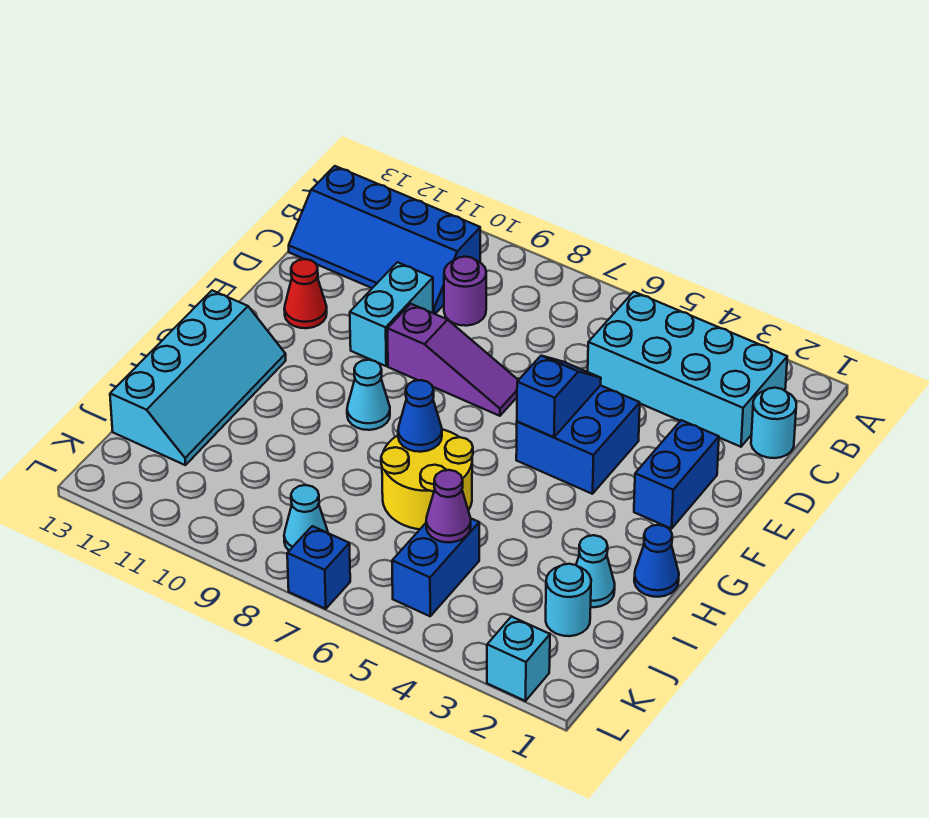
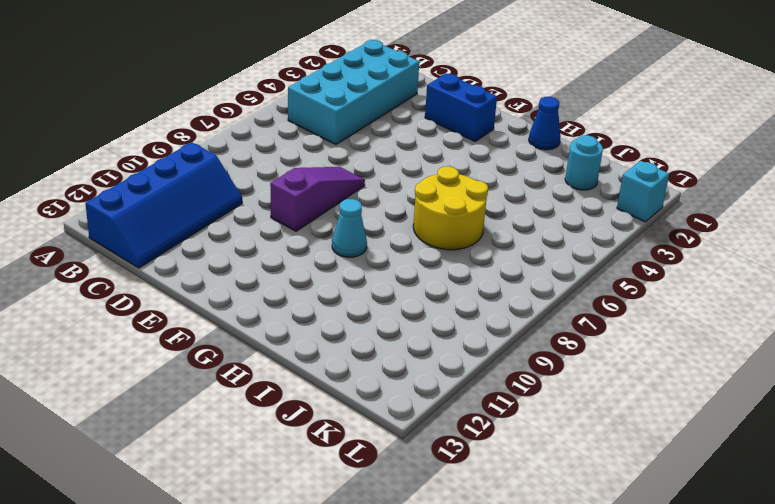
none -> cyan 1x1 round brick [751,388,797,458]
none -> purple 1x1 round brick [444,257,486,326]
none -> cyan 1x2 brick [350,262,433,366]

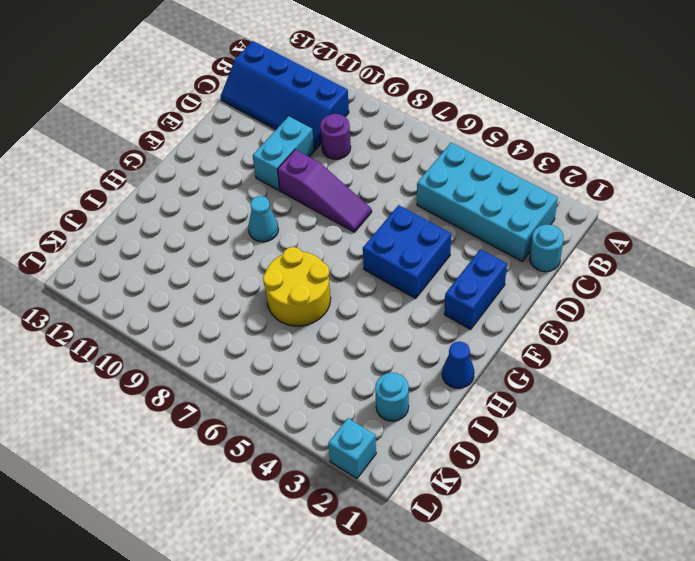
none -> red 1x1 cone [284,259,327,328]
none -> cyan 2x4 slope [110,290,286,465]
none -> cyan 1x1 cone [576,535,615,607]

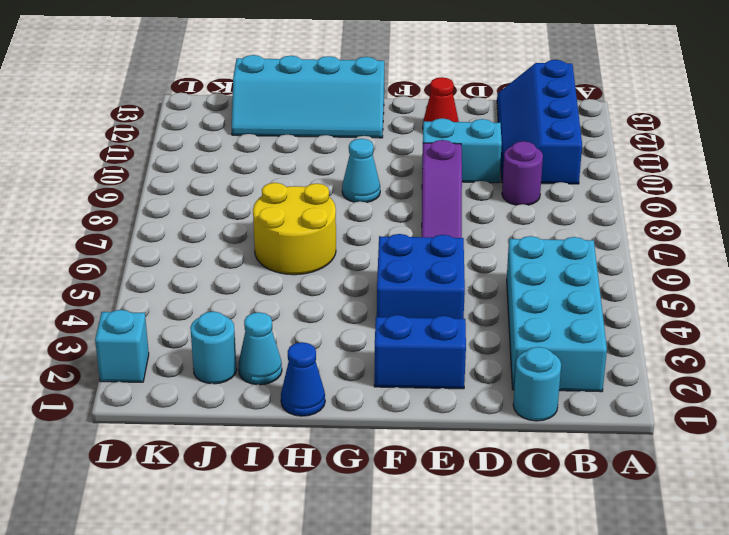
none -> blue 1x2 brick [392,519,479,616]
none -> cyan 1x1 cone [284,485,328,550]
none -> blue 1x1 brick [287,526,350,609]

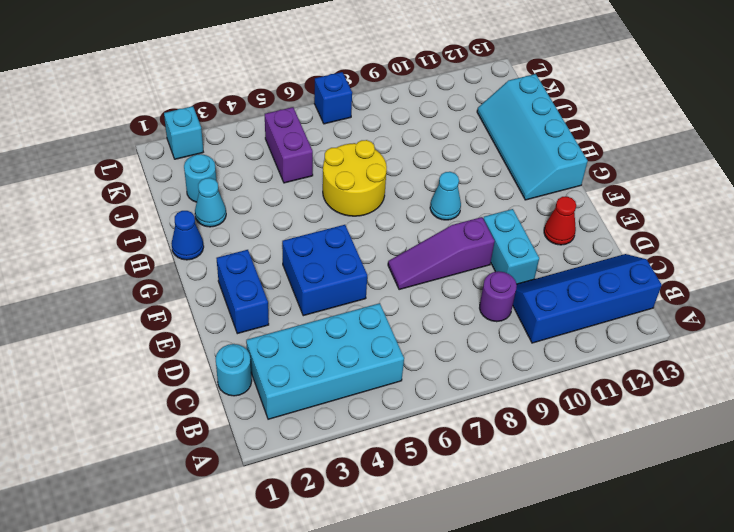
purple 1x2 brick [265,107,313,183] -> blue 1x2 brick [392,519,479,616]
none -> cyan 1x1 cone [284,485,328,550]
none -> blue 1x2 slope [517,356,601,437]
none -> blue 1x1 cone [398,380,442,452]

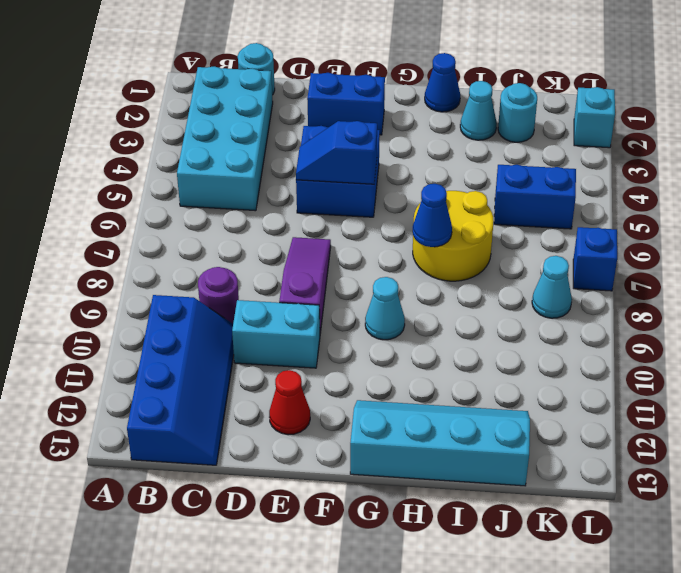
none -> purple 1x1 cone [426,470,471,542]

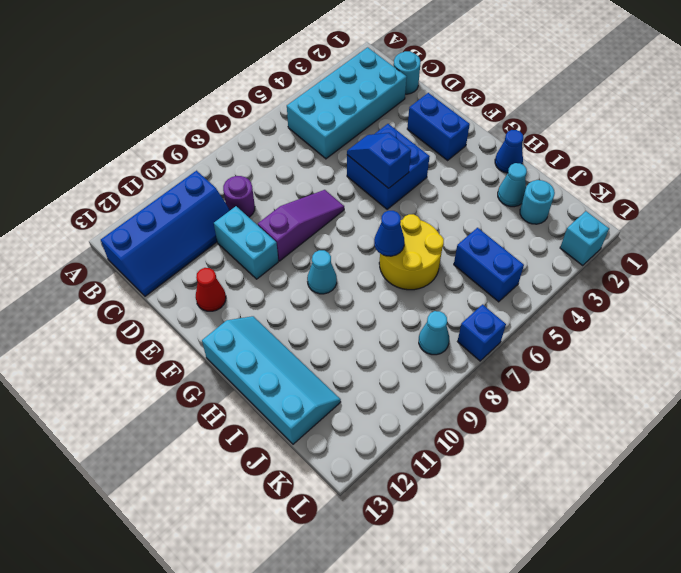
none -> purple 1x1 cone [426,470,471,542]

